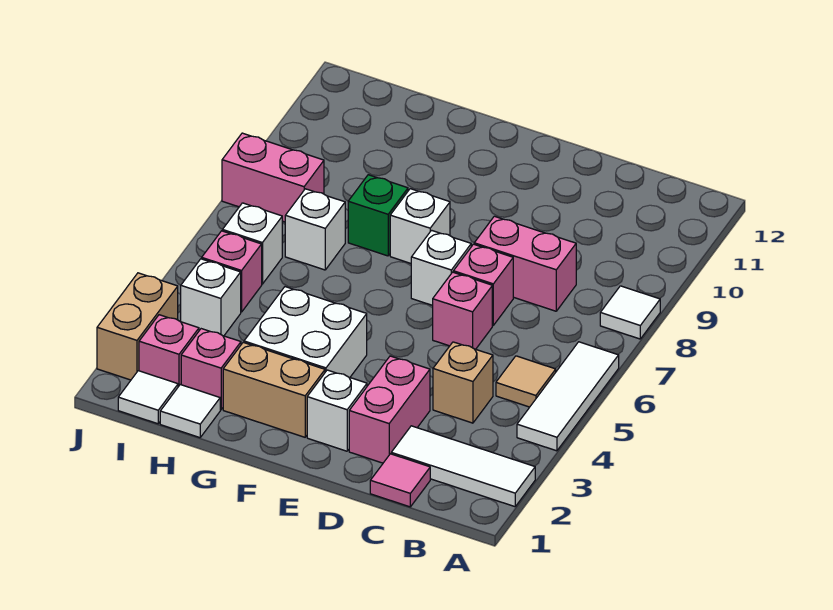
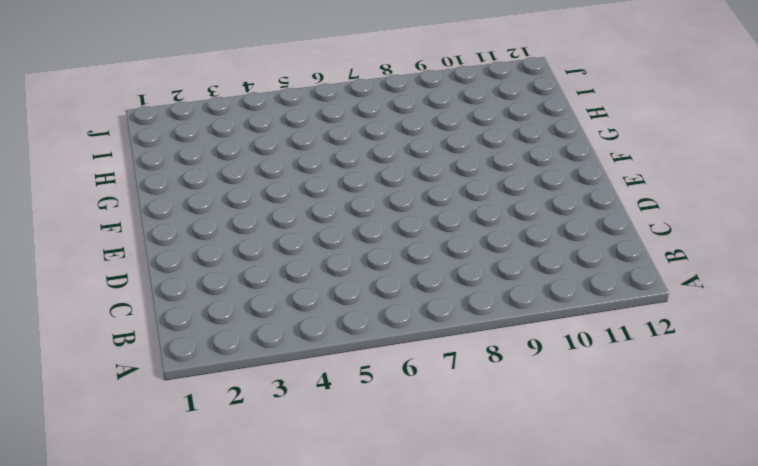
none -> white 1x3 tile [391,426,535,507]
none -> white 1x3 tile [517,342,619,451]
none -> white 1x1 tile [600,286,660,339]

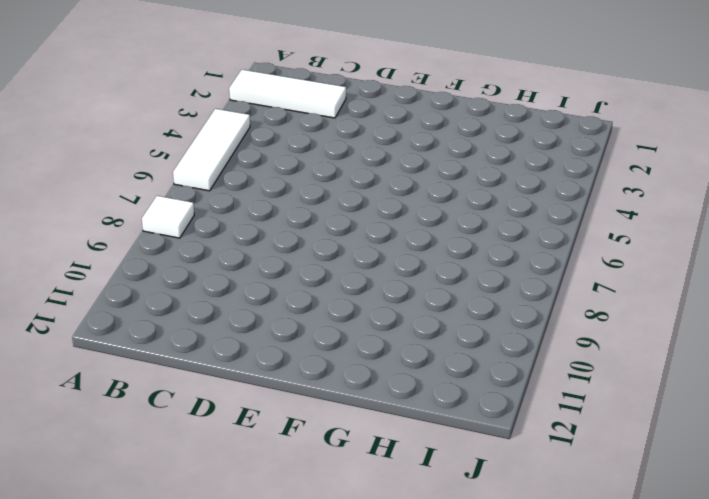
none -> tan 1x1 tile [496,356,556,407]
none -> pink 1x1 tile [370,454,430,507]
none -> tan 1x1 brick [433,342,493,423]

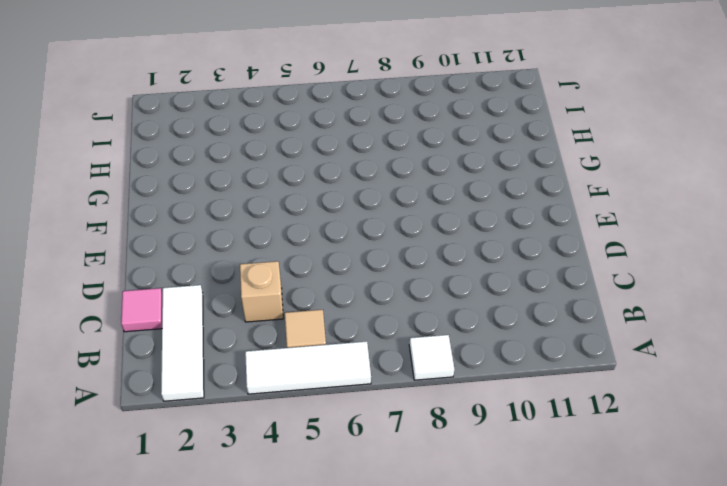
none -> pink 1x2 brick [474,216,576,311]
none -> pink 1x2 brick [349,356,430,463]
none -> pink 1x1 brick [433,272,492,349]

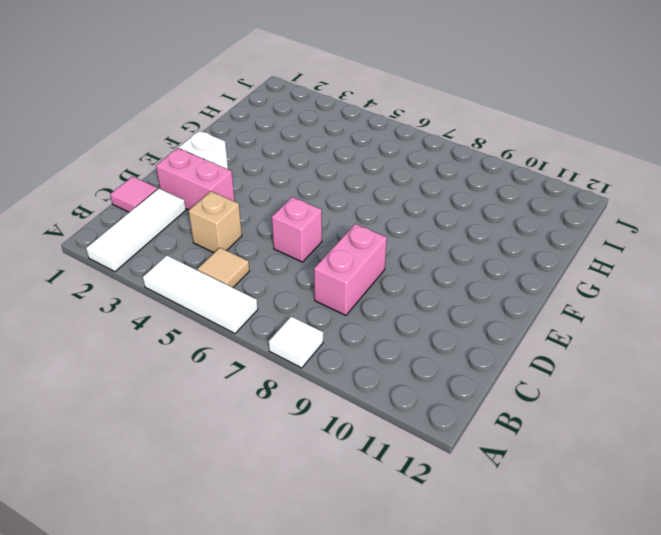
none -> pink 1x1 brick [453,244,513,325]
none -> white 1x1 brick [411,230,471,305]
none -> tan 1x2 brick [223,342,325,437]

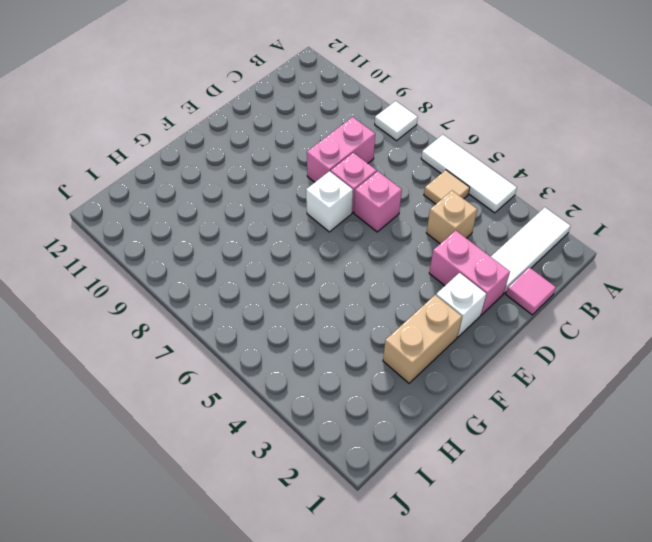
none -> white 2x2 brick [244,287,367,377]
none -> white 1x1 brick [390,189,450,263]
none -> green 1x1 brick [348,175,408,256]

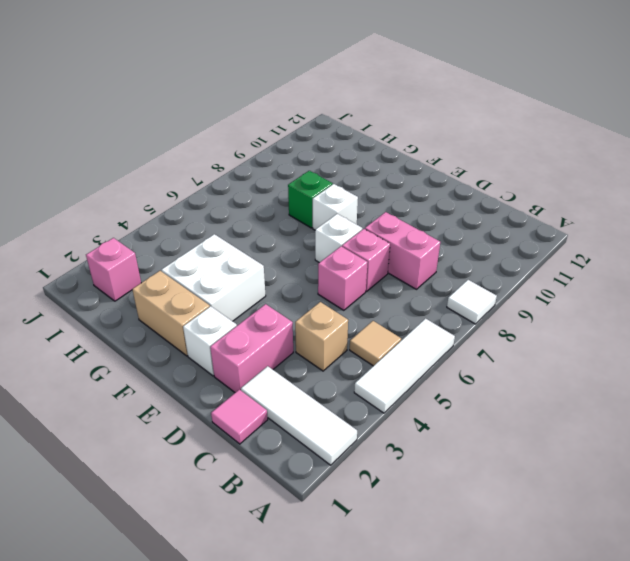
none -> white 1x1 tile [160,385,220,438]
none -> pink 1x1 brick [181,329,241,410]
none -> white 1x1 brick [285,189,345,270]

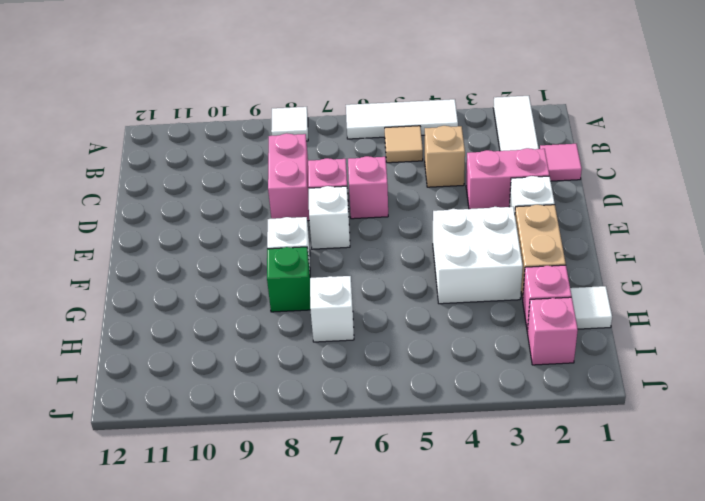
none -> white 1x1 tile [118,371,178,424]
none -> white 1x1 brick [181,259,241,336]
none -> pink 1x1 brick [202,231,262,312]

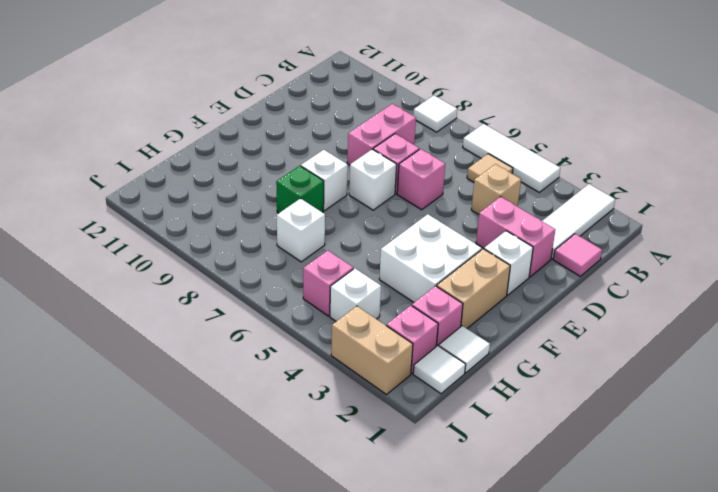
none -> white 1x1 brick [223,203,282,284]
none -> pink 1x2 brick [222,133,324,222]

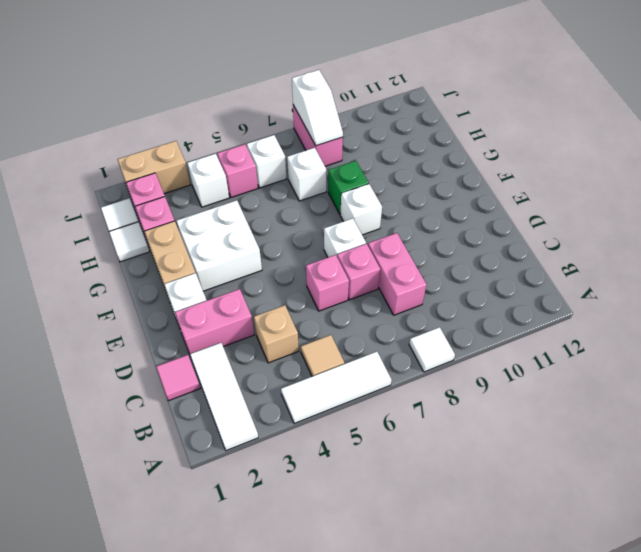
white 1x2 slope [292,70,343,146] -> none

